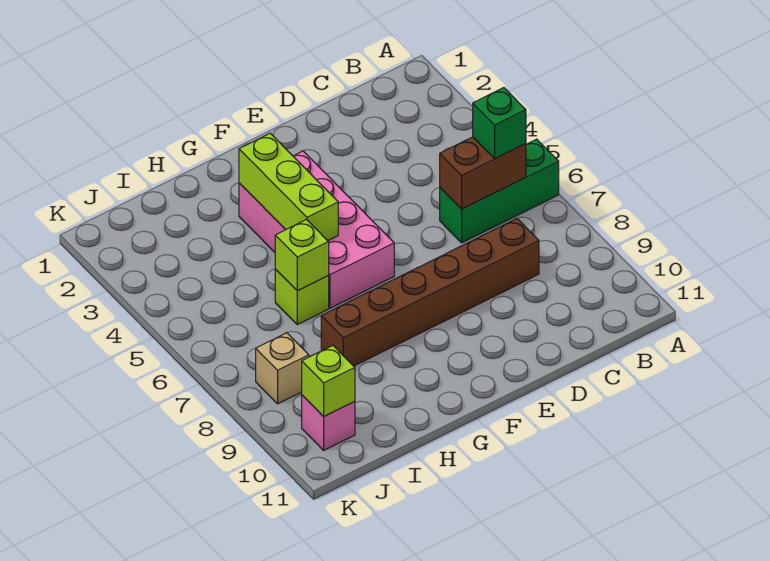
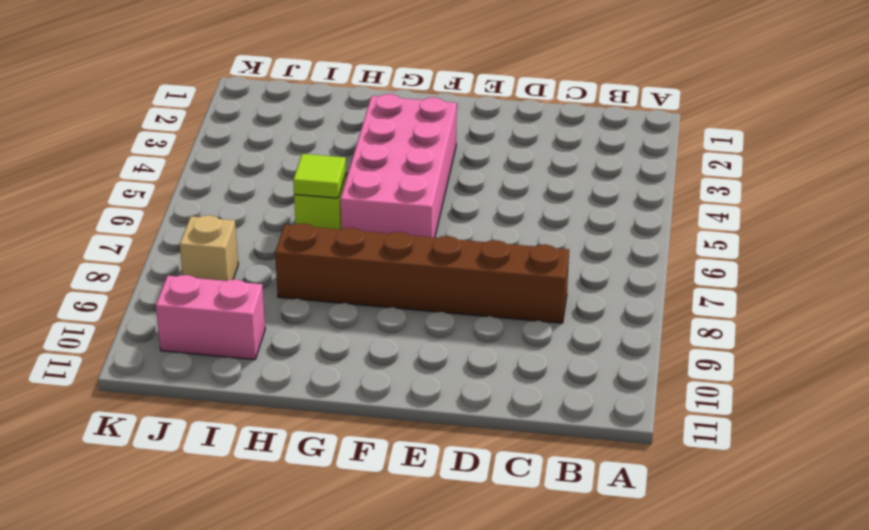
lime 1x1 tile [293,154,346,198] -> lime 1x1 brick [275,220,329,291]
pink 1x2 brick [156,275,265,360] -> pink 1x1 brick [302,395,355,450]
none -> green 1x3 brick [440,139,559,243]
none -> brown 1x2 brick [440,137,526,209]

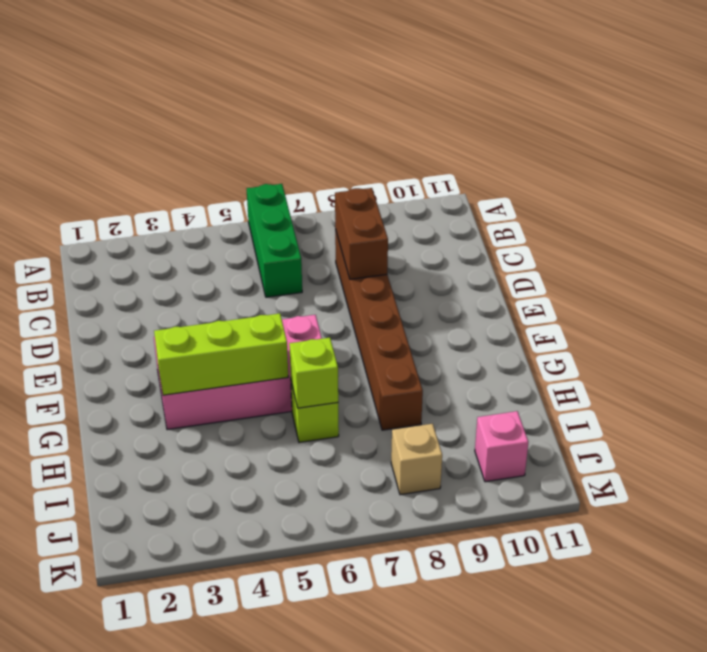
brown 1x2 brick [335,188,388,279] -> brown 1x2 brick moved to [440,137,526,209]
none -> lime 1x1 brick [302,346,355,417]
none -> green 1x1 brick [473,88,526,158]

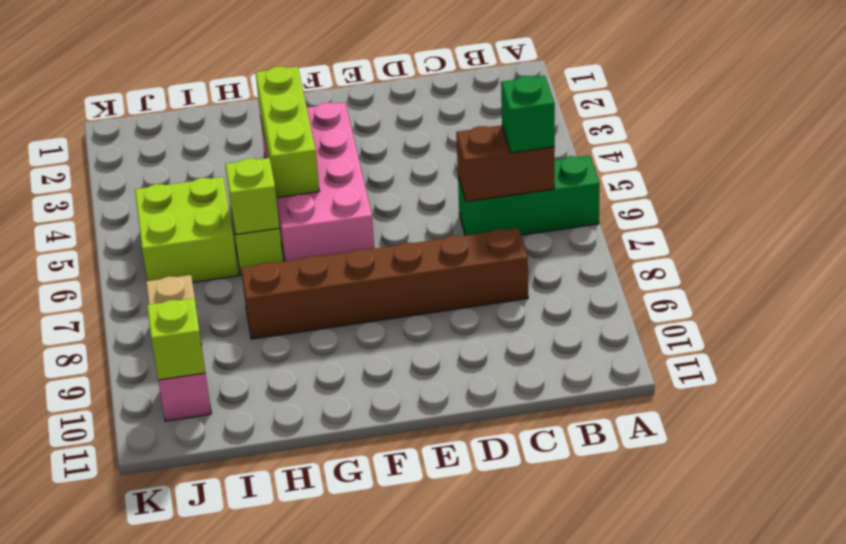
lime 2x2 brick [135,177,238,283] -> none

